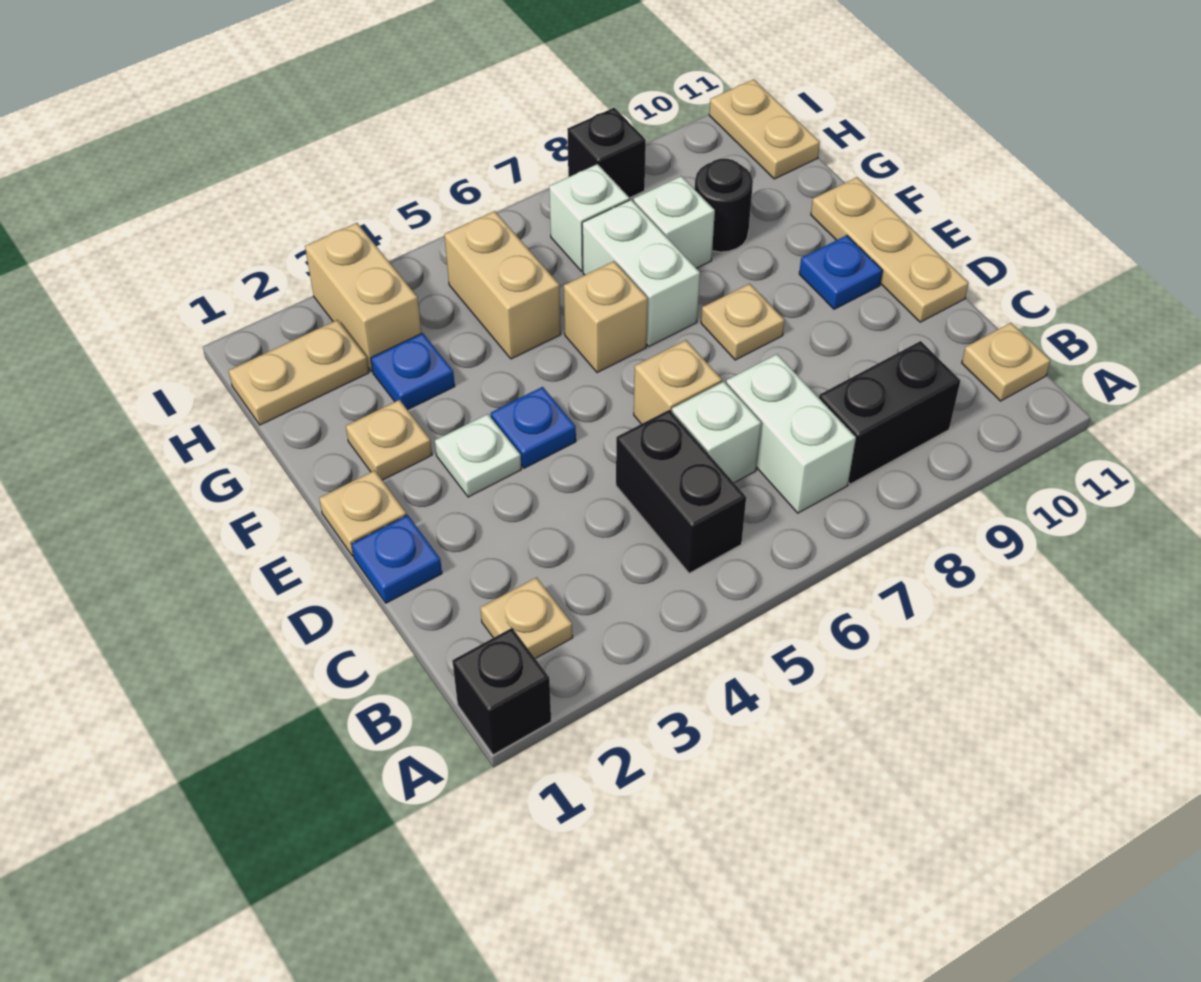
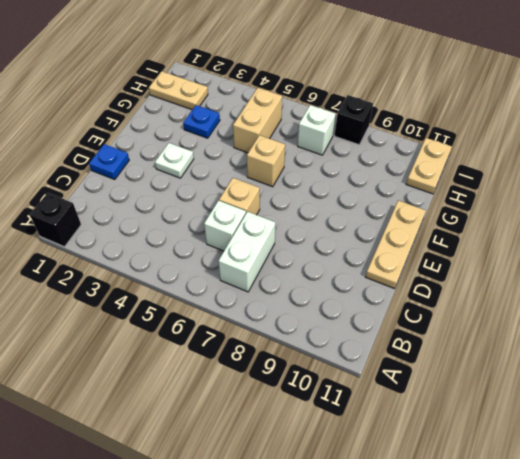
none -> tan 1x1 plate [480,577,573,659]
none -> black 1x2 brick [616,410,746,573]
none -> black 1x2 brick [819,341,960,484]

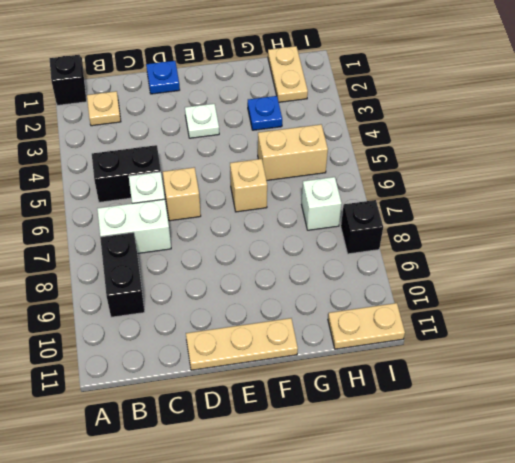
none -> tan 1x1 plate [962,323,1051,401]
none -> tan 1x1 plate [319,470,406,556]
none -> blue 1x1 plate [491,387,576,468]

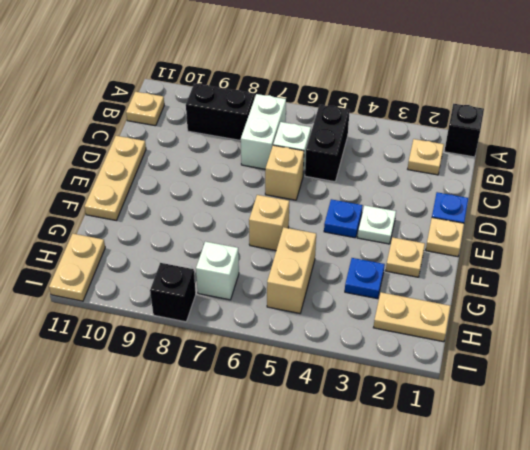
none -> tan 1x1 plate [701,284,785,360]
none -> blue 1x1 plate [799,235,882,309]
none -> white 1x2 brick [582,200,700,346]

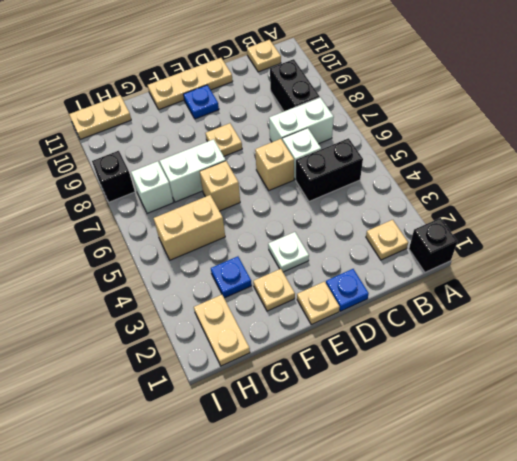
none -> blue 1x1 plate [491,387,576,468]
none -> white 1x1 brick [634,176,715,268]
none -> black 1x1 round brick [695,159,753,252]

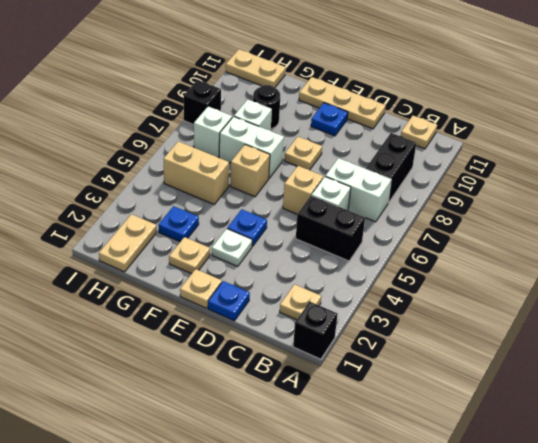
none -> tan 1x2 brick [305,223,422,371]

